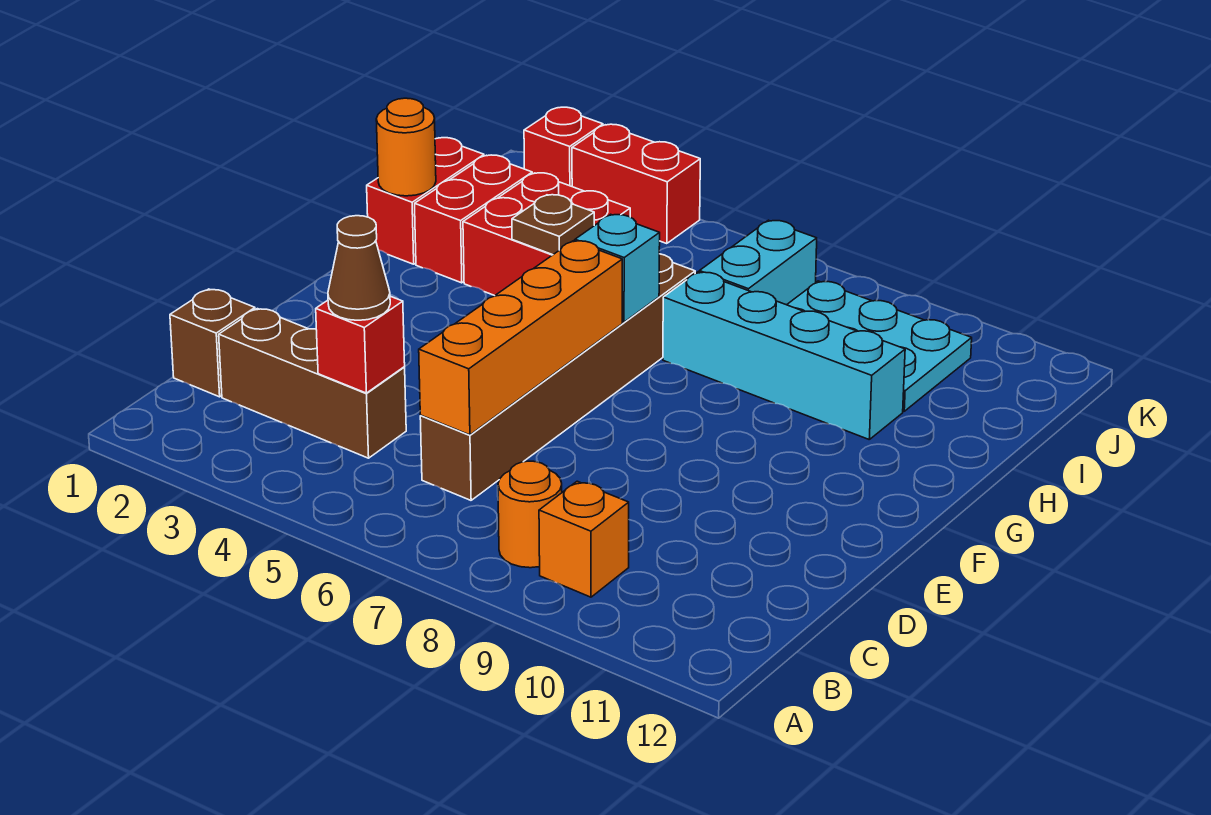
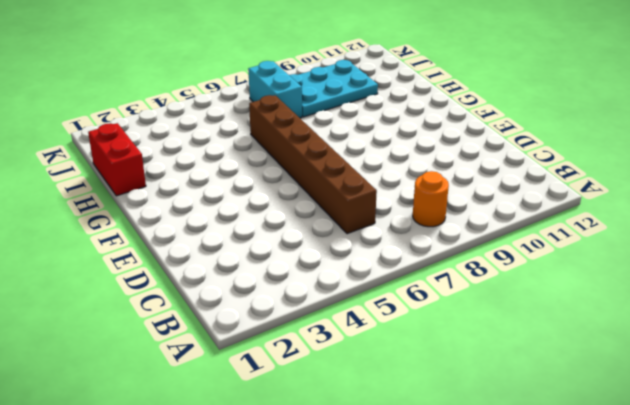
none -> orange 1x1 brick [539,481,629,597]
none -> brown 1x1 brick [170,289,255,397]
none -> brown 1x3 brick [219,309,406,458]

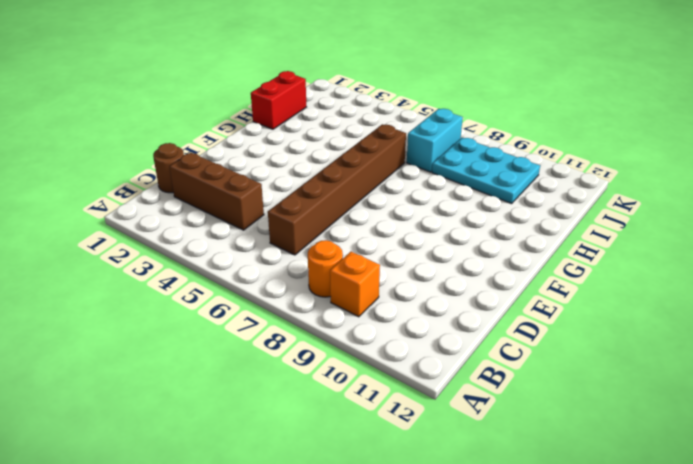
brown 1x1 round brick [153,143,184,193] -> brown 1x1 brick [170,289,255,397]
none -> red 1x2 brick [415,155,532,283]
none -> red 2x2 brick [463,173,630,296]
none -> cyan 1x4 brick [663,272,905,439]

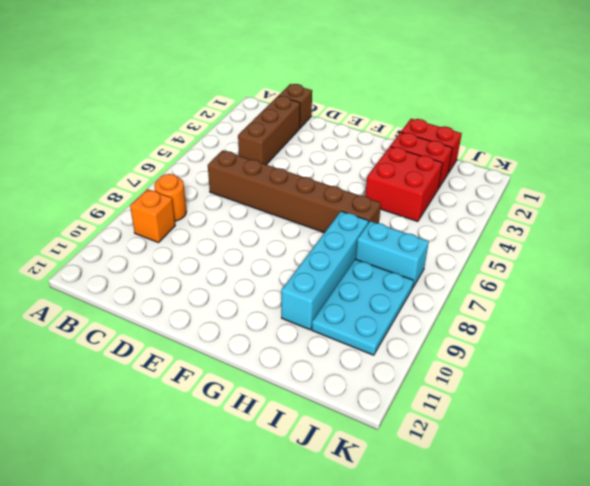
none -> red 1x1 brick [524,107,603,186]
none -> red 1x2 brick [572,124,700,244]
none -> red 1x1 brick [316,296,405,393]

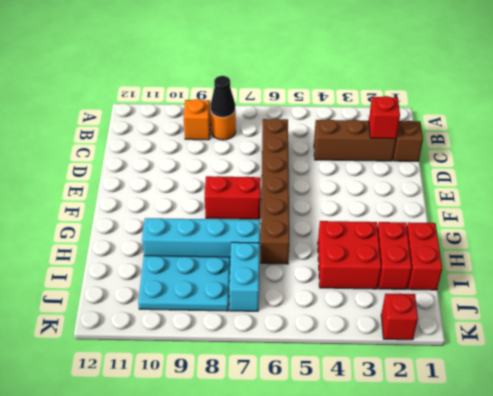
black 1x1 cone [210,76,235,117] -> none
red 1x1 brick [369,96,400,139] -> red 1x1 brick moved to [316,296,405,393]
red 1x2 brick [205,176,261,219] -> red 1x2 brick moved to [572,124,700,244]
none -> orange 1x4 brick [419,241,622,435]
none -> cyan 1x1 brick [575,214,660,322]
none -> orange 1x1 round brick [376,98,436,196]

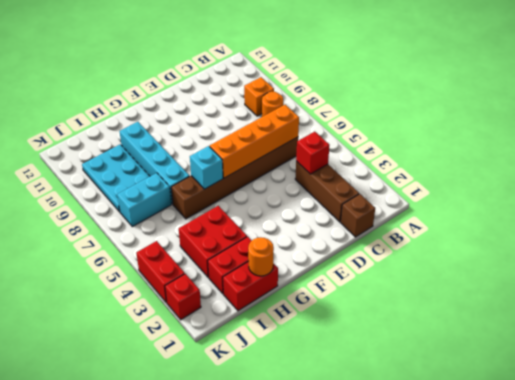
none -> brown 1x1 plate [512,195,594,255]
none -> brown 1x1 cone [328,216,390,320]

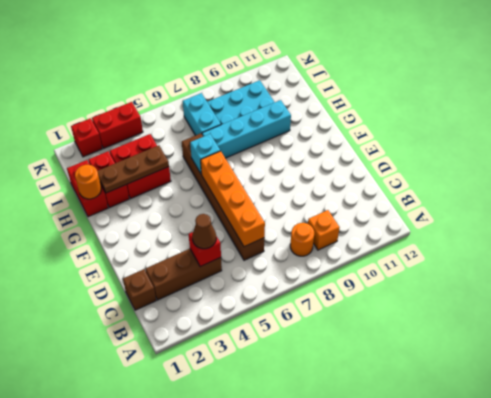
brown 1x3 plate [97,145,169,193] -> brown 1x1 plate [512,195,594,255]

